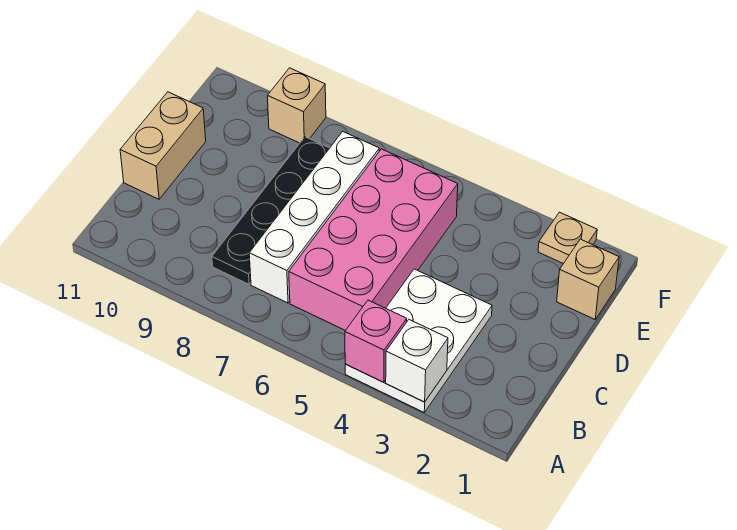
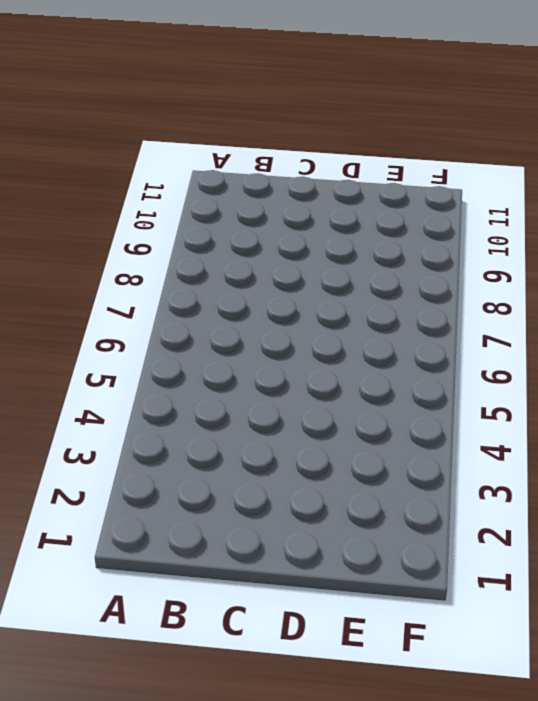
none -> white 2x3 plate [345,269,492,412]
none -> pink 2x4 brick [289,149,458,331]

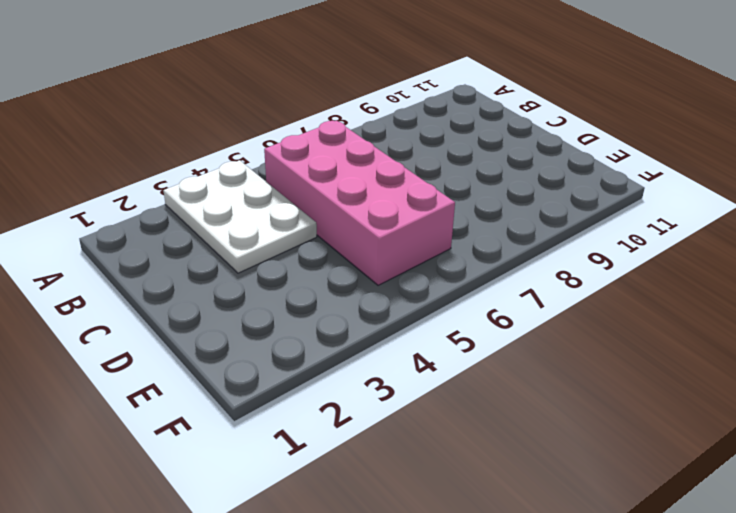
none -> white 1x4 brick [249,132,379,303]
none -> black 1x4 plate [212,137,329,284]

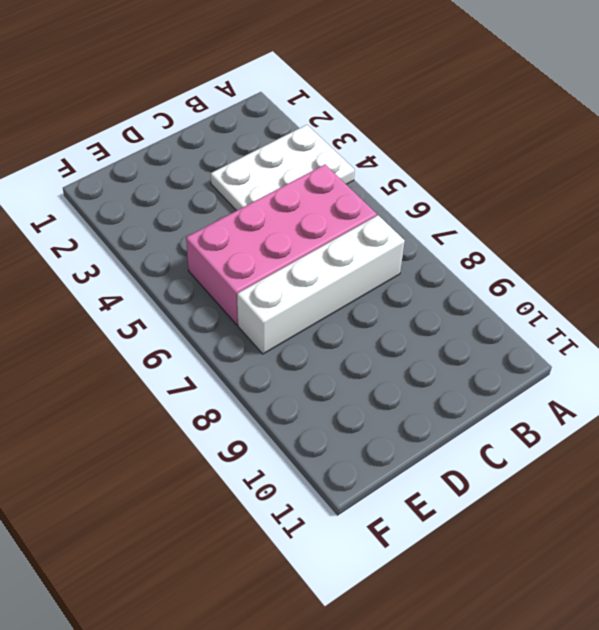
none -> black 1x4 plate [212,137,329,284]
none -> tan 1x2 brick [120,92,206,199]

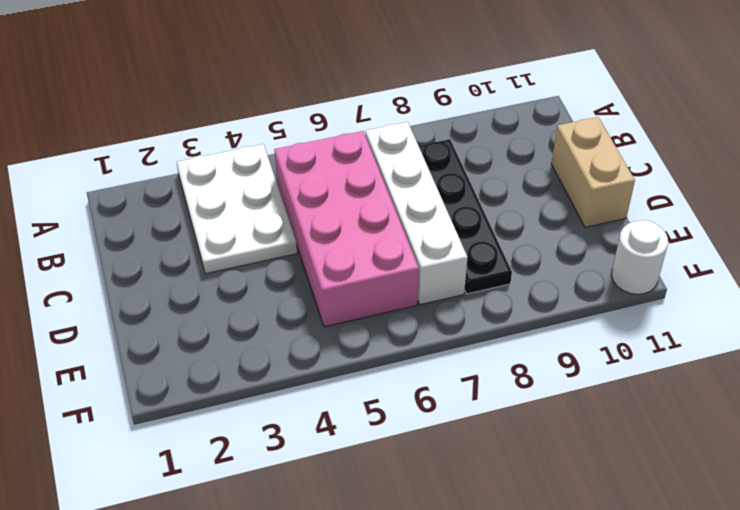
white 1x1 round brick [612,220,668,294] -> none
none -> tan 1x1 brick [557,239,619,319]
none -> tan 1x1 plate [538,212,597,264]

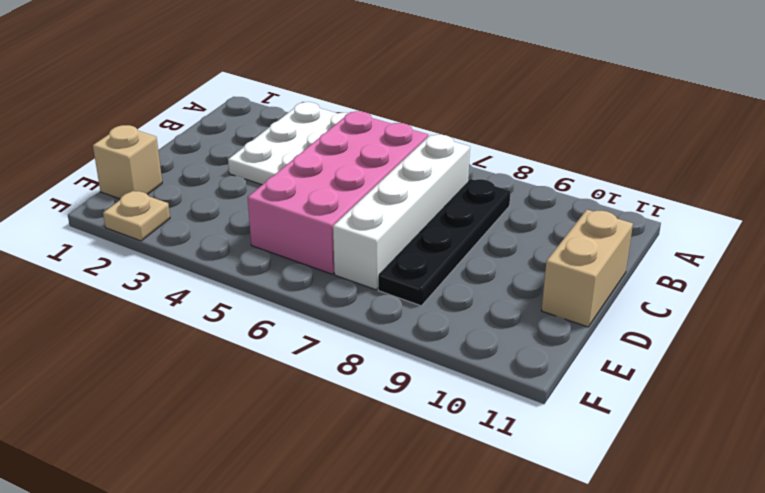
none -> tan 1x1 brick [268,68,326,143]
none -> white 1x1 brick [386,320,448,402]

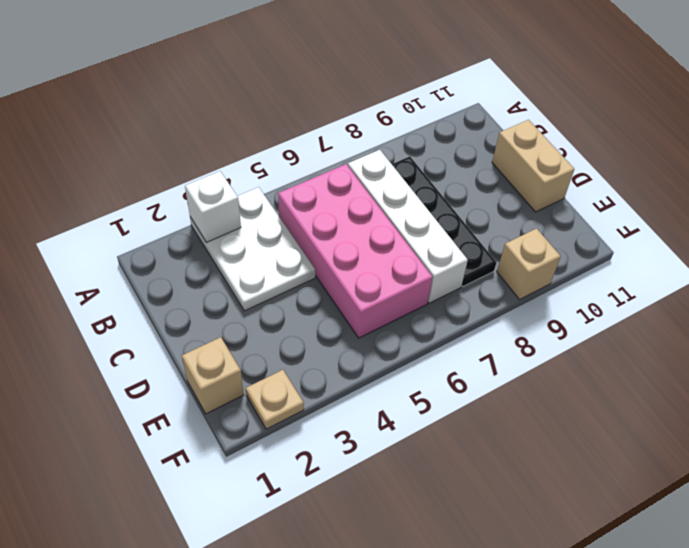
none -> pink 1x1 brick [345,300,407,382]

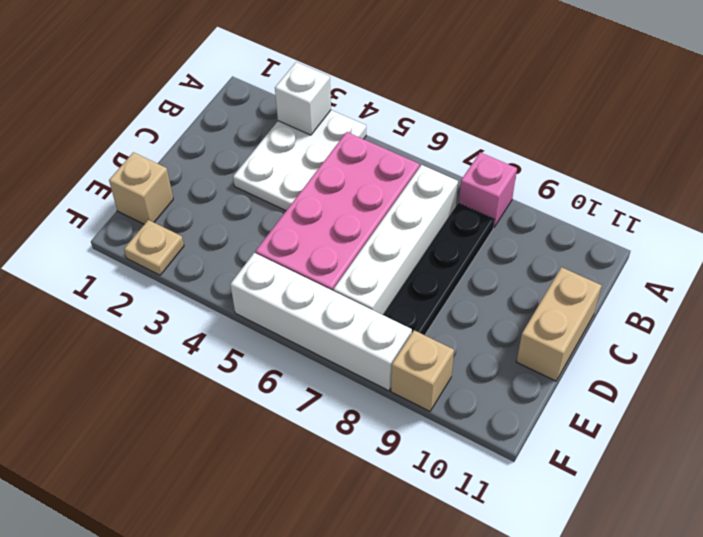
pink 1x1 brick [459,152,517,227] -> pink 1x1 brick moved to [345,300,407,382]
white 1x4 brick [230,253,412,391] -> none

